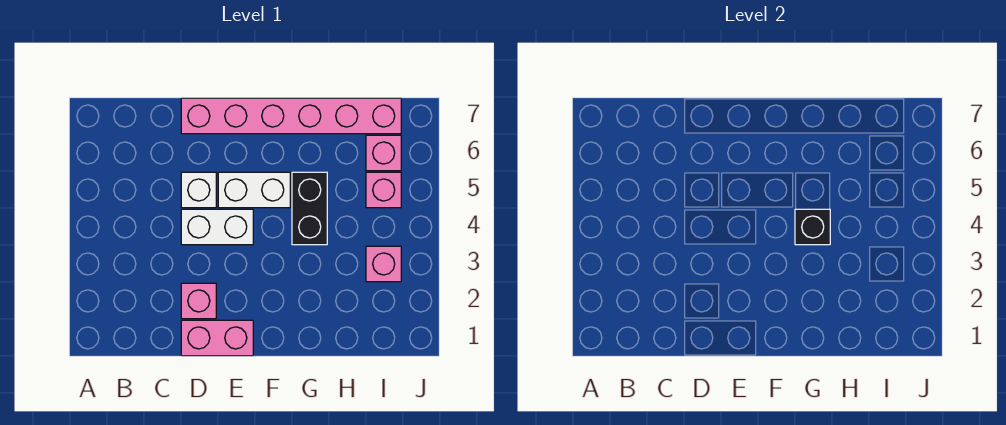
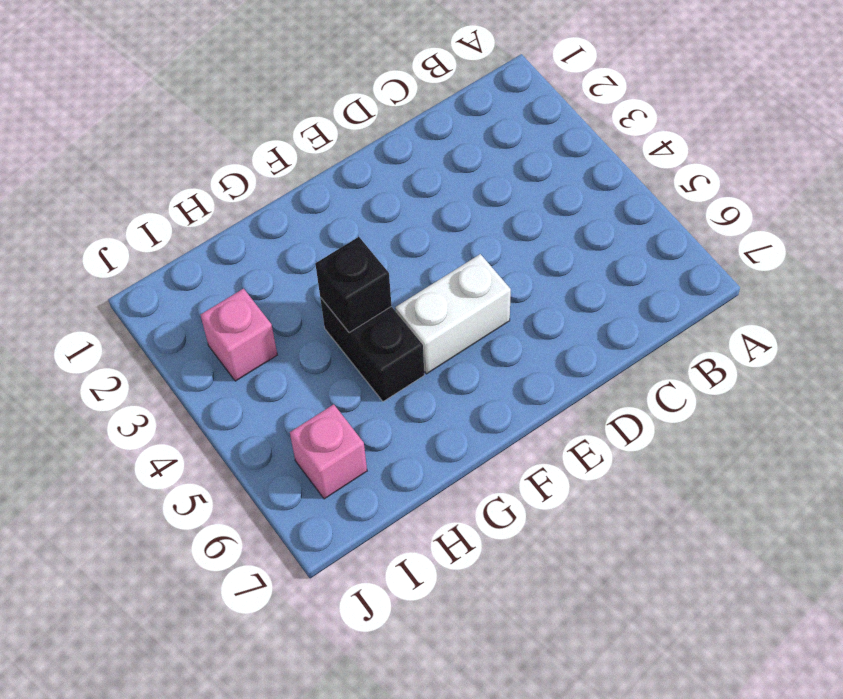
none -> pink 1x2 brick [181,320,253,356]
none -> pink 1x1 brick [181,283,216,319]

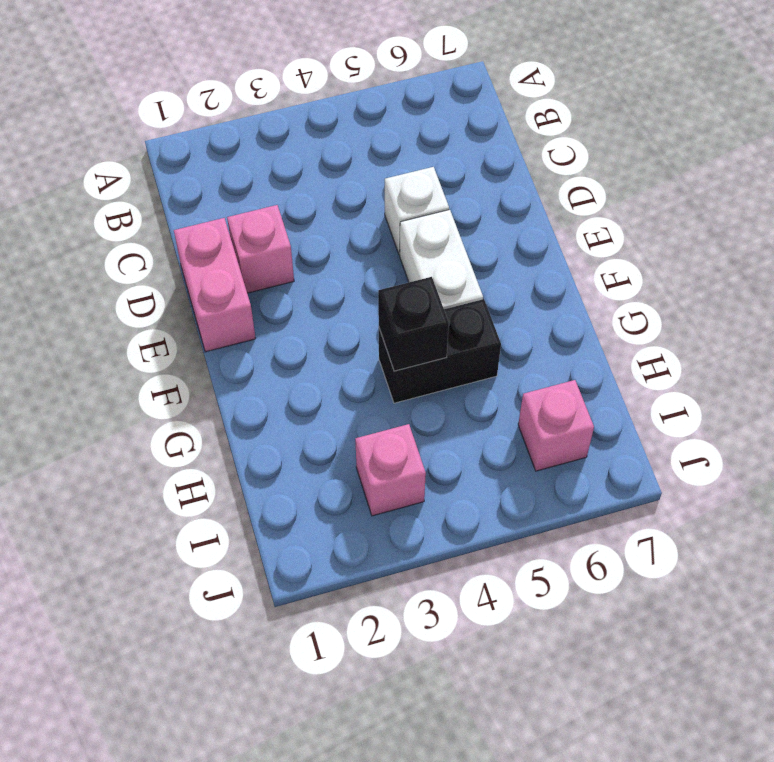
none -> white 1x2 brick [181,209,253,245]
none -> pink 1x6 brick [181,98,401,134]

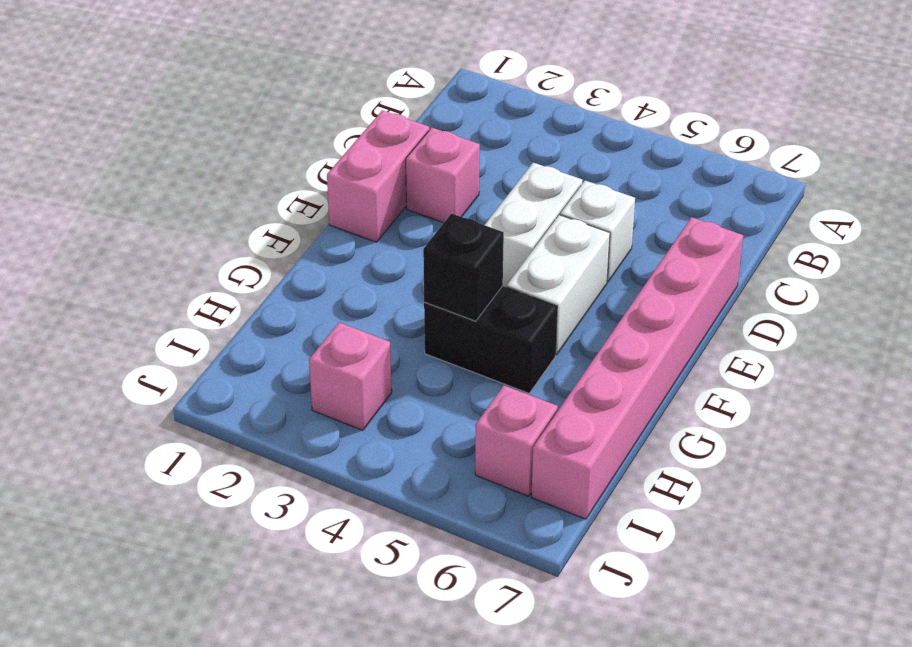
none -> pink 1x1 brick [366,172,401,208]

